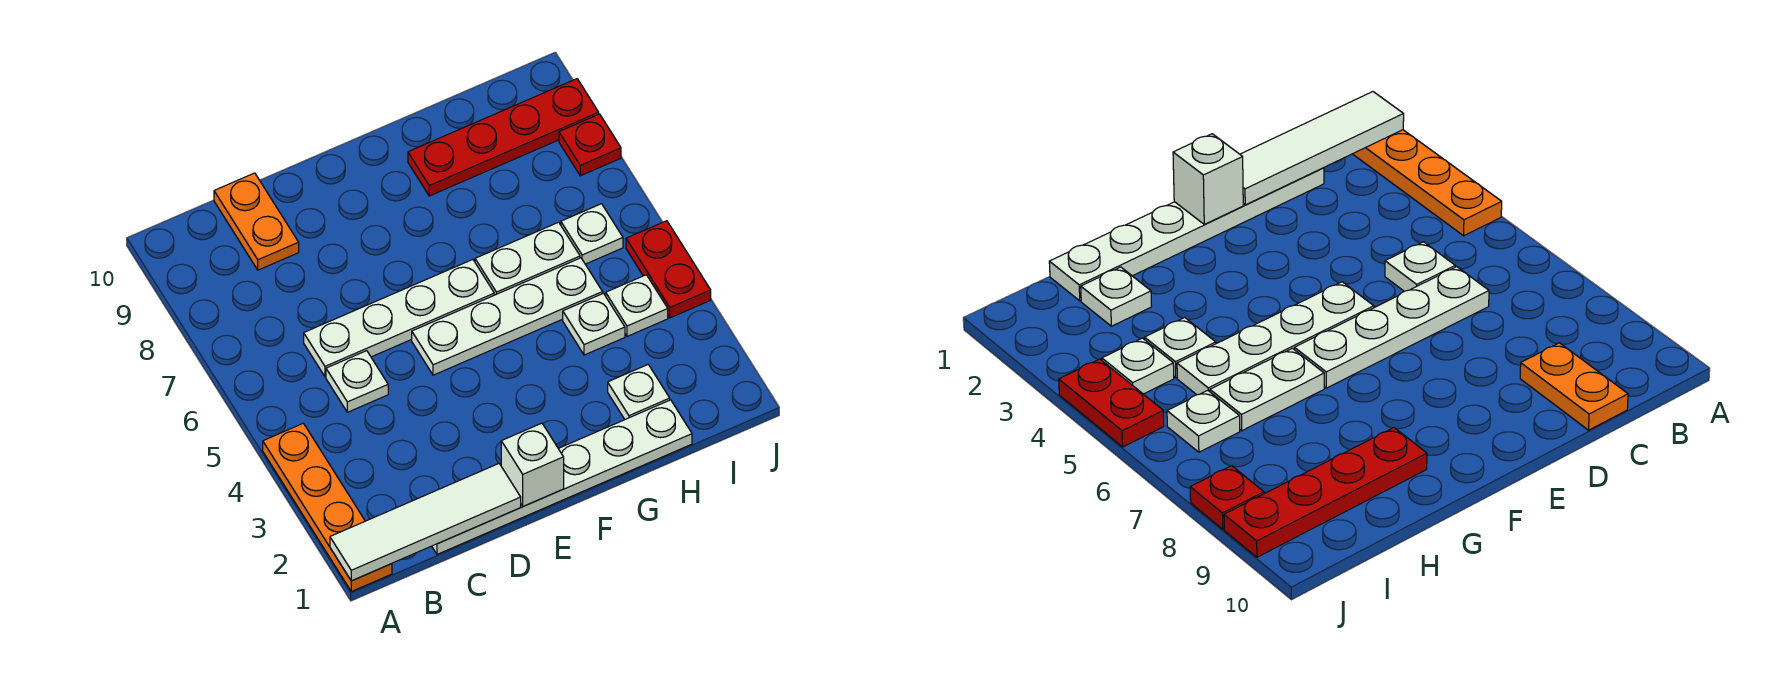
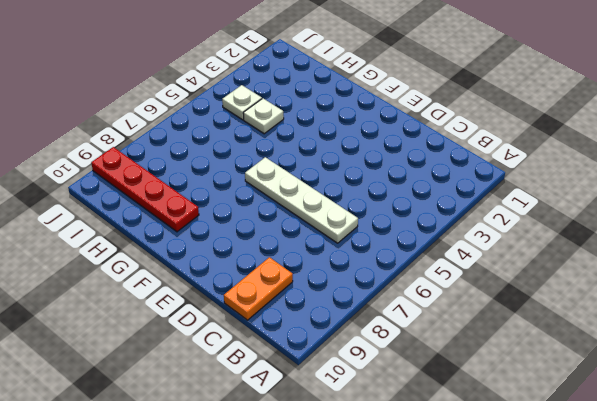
none -> orange 1x4 plate [263,423,392,592]
none -> white 1x6 plate [432,400,692,554]
none -> white 1x1 plate [326,351,388,412]

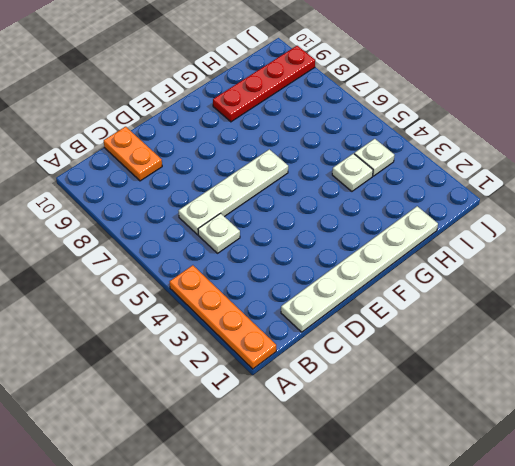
none -> white 1x4 plate [412,258,603,375]
none -> white 1x2 plate [475,222,580,295]
none -> white 1x1 plate [608,365,670,419]

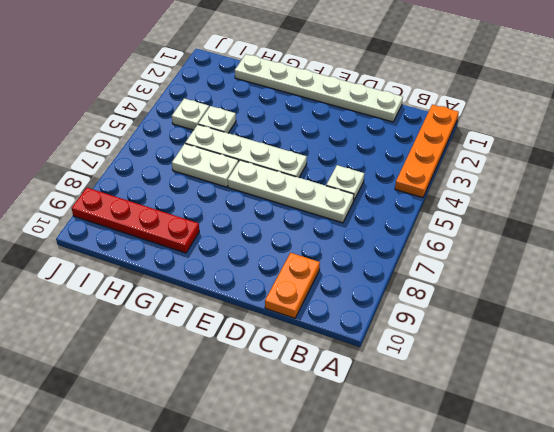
none -> white 1x1 plate [608,365,670,419]
none -> white 1x1 plate [561,204,623,264]
none -> red 1x2 plate [626,221,711,318]

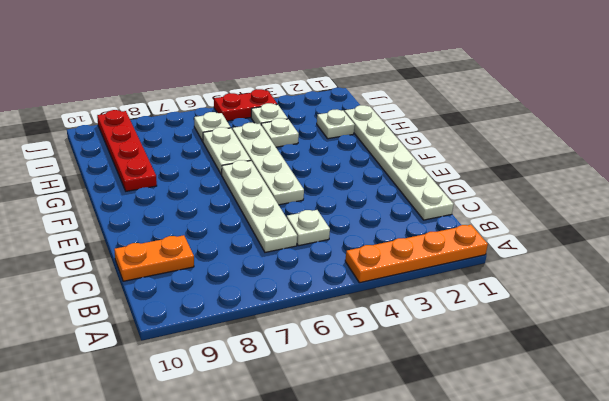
none -> red 1x1 plate [559,114,621,176]
none -> white 1x4 tile [330,463,521,581]
none -> white 1x1 brick [501,423,564,506]

